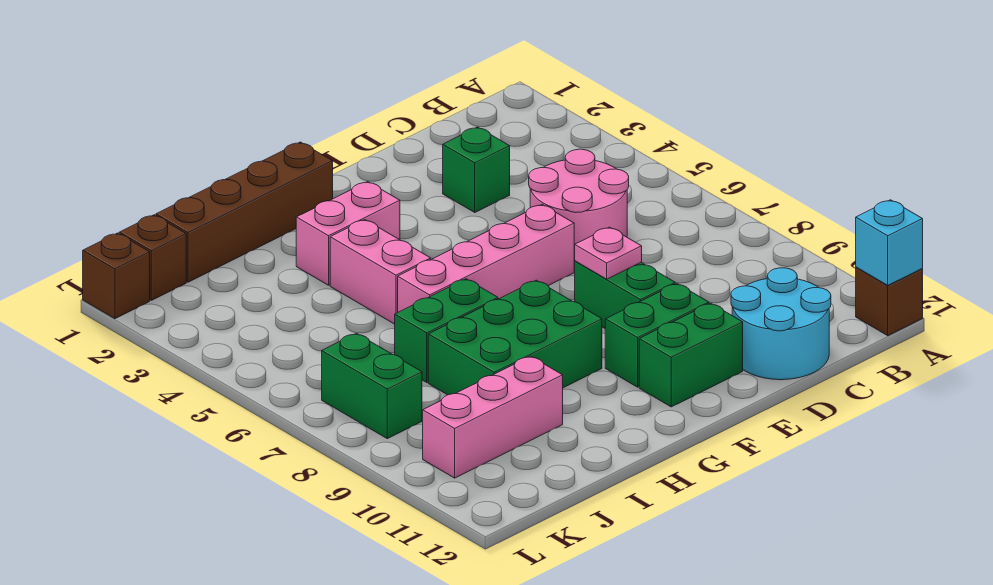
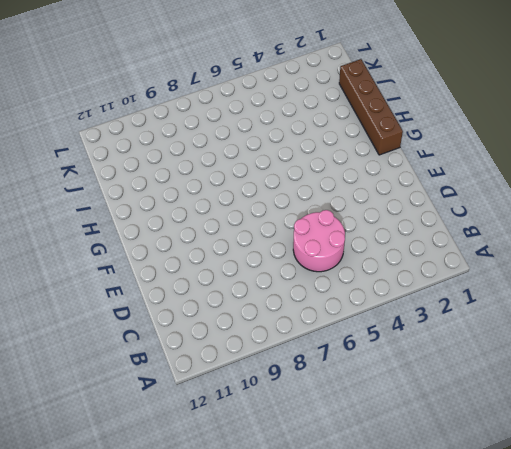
none -> brown 1x1 brick [856,267,923,336]
none -> cyan 2x2 round brick [731,268,831,380]
none -> green 1x1 brick [443,127,510,212]

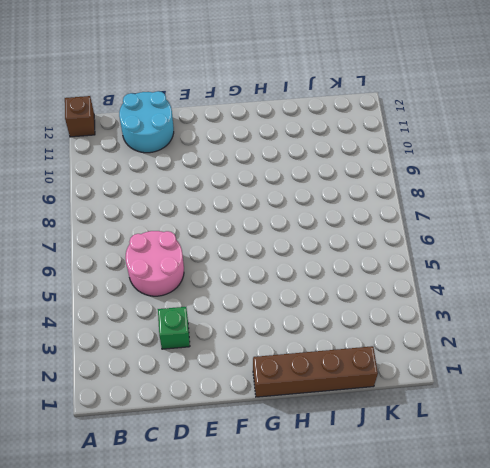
none -> pink 1x4 brick [398,205,574,312]
none -> green 1x2 brick [575,261,675,328]
none -> green 1x2 brick [605,284,709,387]

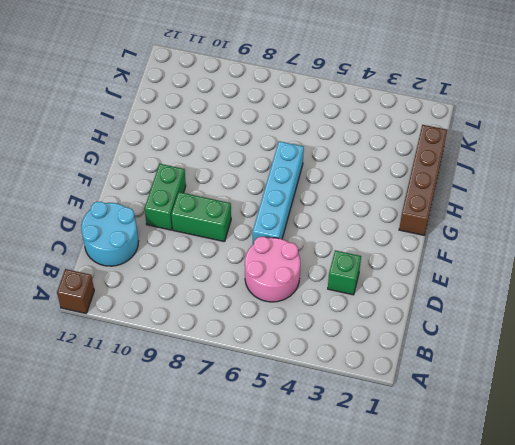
cyan 1x4 brick [253,141,304,244] -> pink 1x4 brick [398,205,574,312]
none -> green 1x2 brick [639,303,743,407]
none -> pink 1x2 brick [296,182,400,285]
none -> green 2x3 brick [428,280,602,395]

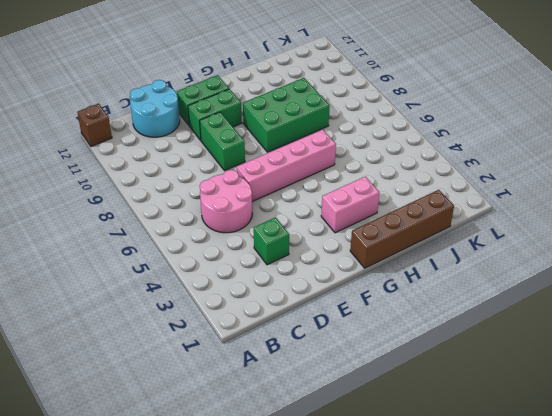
none -> pink 1x2 brick [330,220,431,324]
none -> green 1x2 brick [395,279,498,382]
none -> pink 1x3 brick [423,356,563,478]

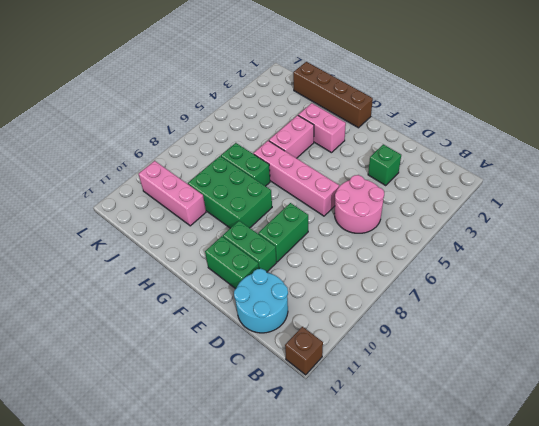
none -> brown 1x1 brick [119,215,186,300]
none -> green 1x2 brick [322,333,422,439]
none -> brown 1x1 brick [83,233,150,319]

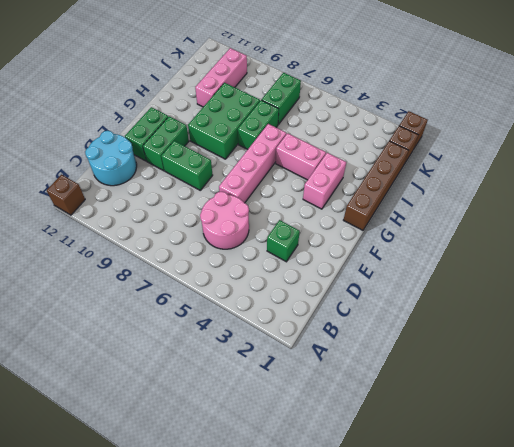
green 1x2 brick [262,73,301,124] -> green 1x2 brick turned to [322,333,422,439]
none -> cyan 1x1 brick [856,200,923,285]
none -> pink 1x1 plate [575,227,642,279]

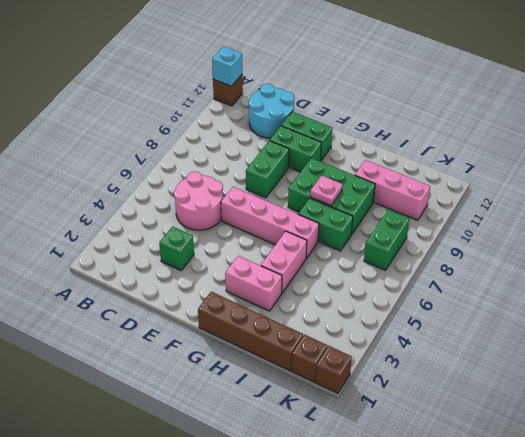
pink 1x1 plate [310,176,343,206] -> pink 1x1 plate moved to [575,227,642,279]

